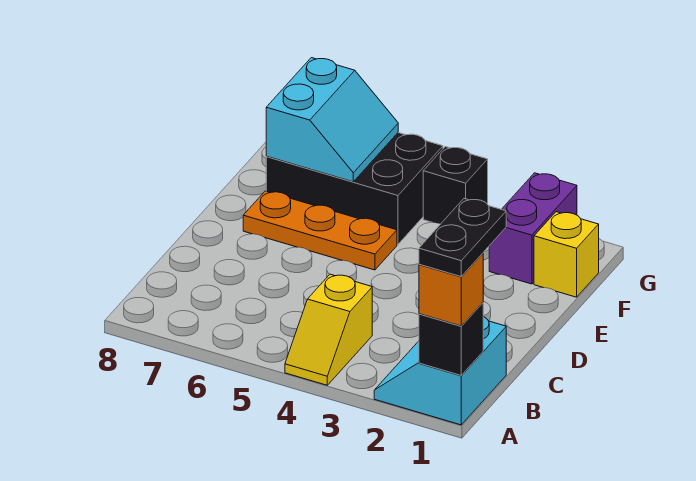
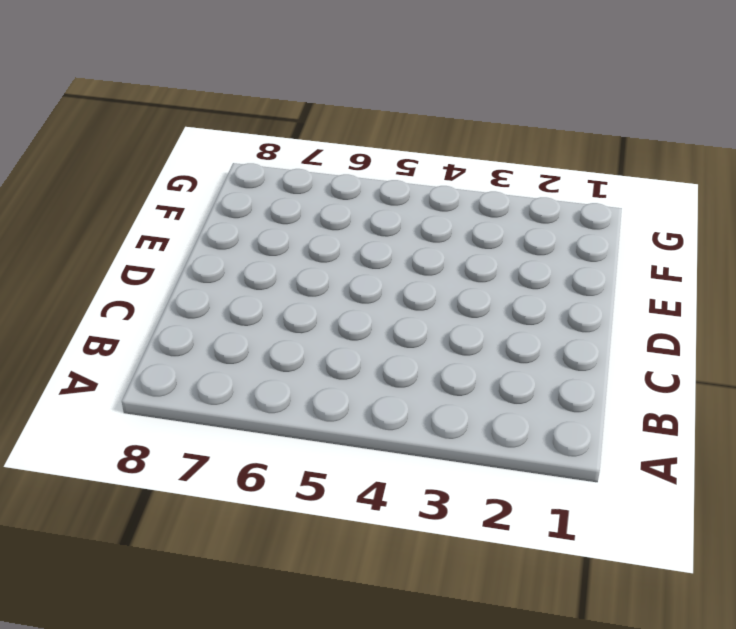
none -> cyan 2x2 slope [374,317,506,425]
none -> yellow 1x2 slope [285,274,372,385]

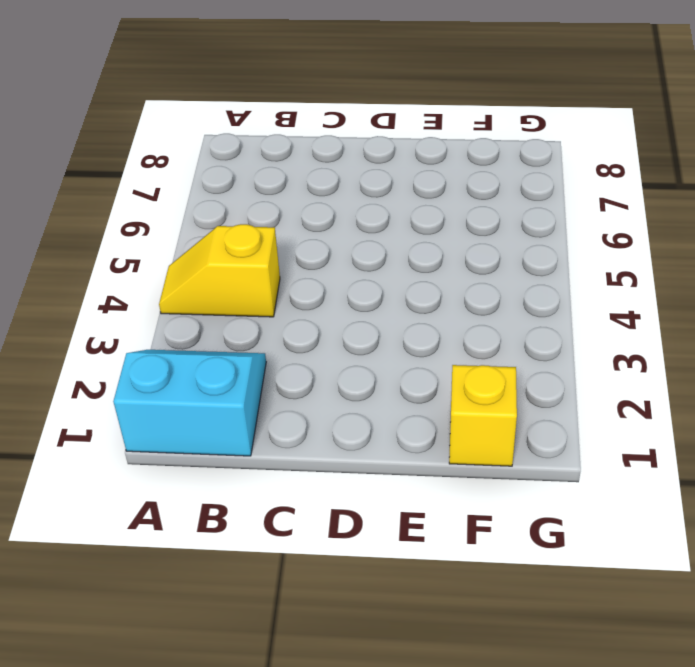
none -> orange 1x3 plate [243,191,397,270]
none -> purple 1x2 brick [489,173,577,284]

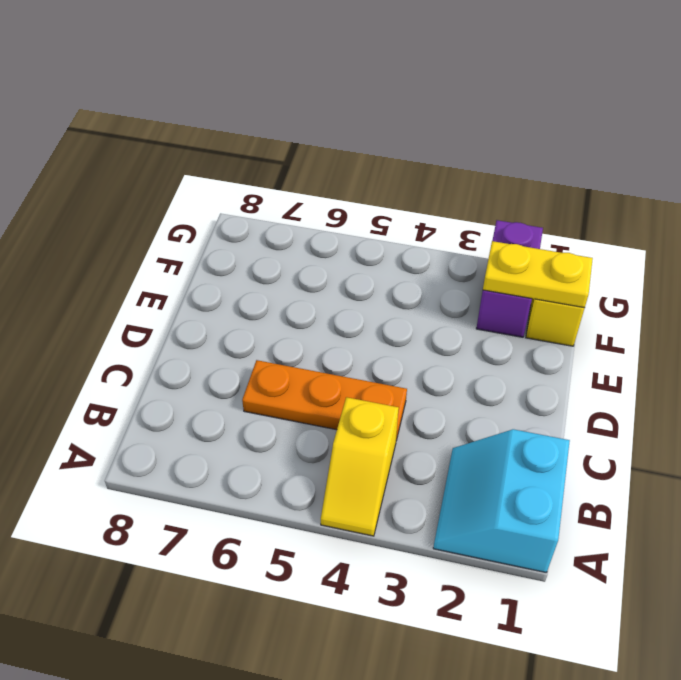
orange 1x3 plate [242,360,407,440] -> orange 1x3 plate moved to [243,191,397,270]
yellow 1x2 plate [483,241,593,308] -> none
none -> black 2x3 brick [266,133,443,244]
none -> black 1x1 brick [423,147,488,224]

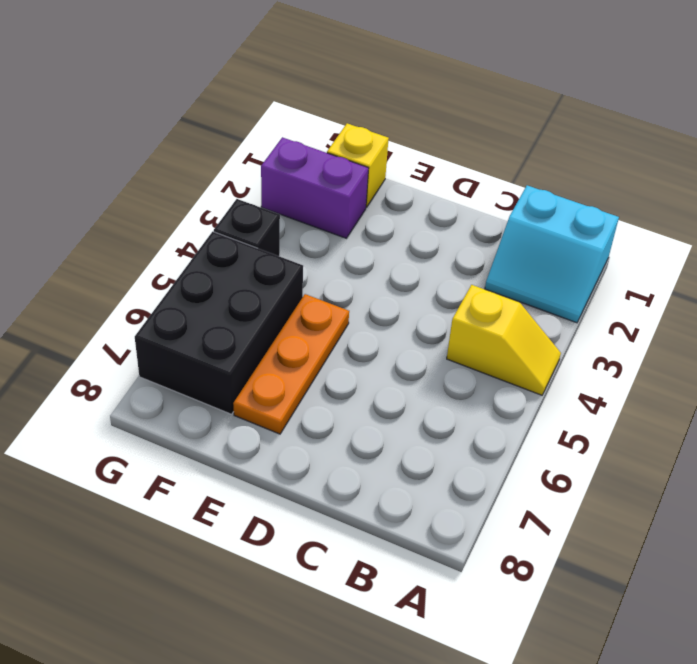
none -> black 1x1 brick [419,303,483,375]
none -> cyan 2x2 slope [266,58,398,182]

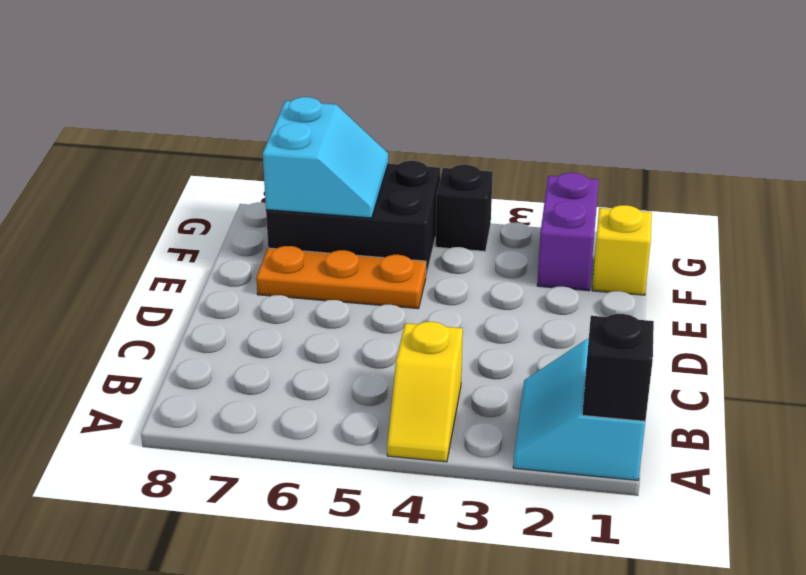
none -> orange 1x1 brick [419,253,483,326]
none -> black 1x2 plate [419,199,506,277]

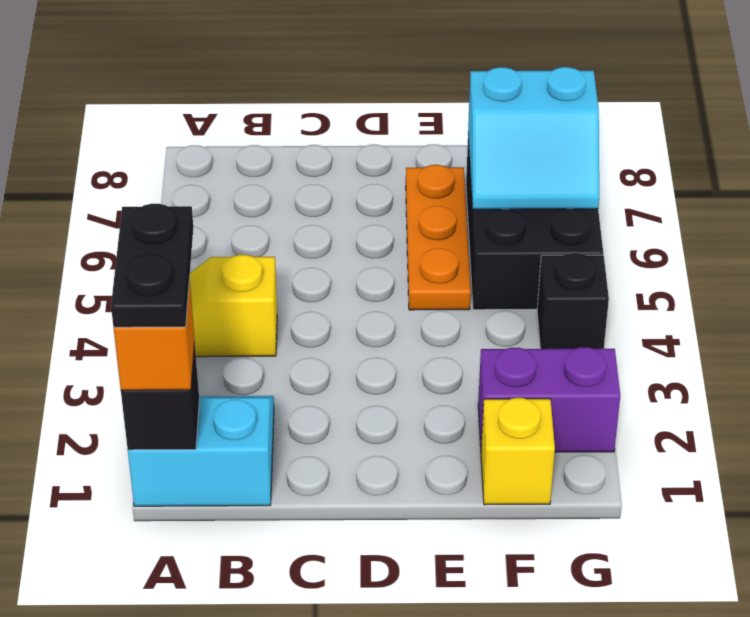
black 1x2 plate [111,204,193,327] -> black 1x2 plate turned to [419,199,506,277]

